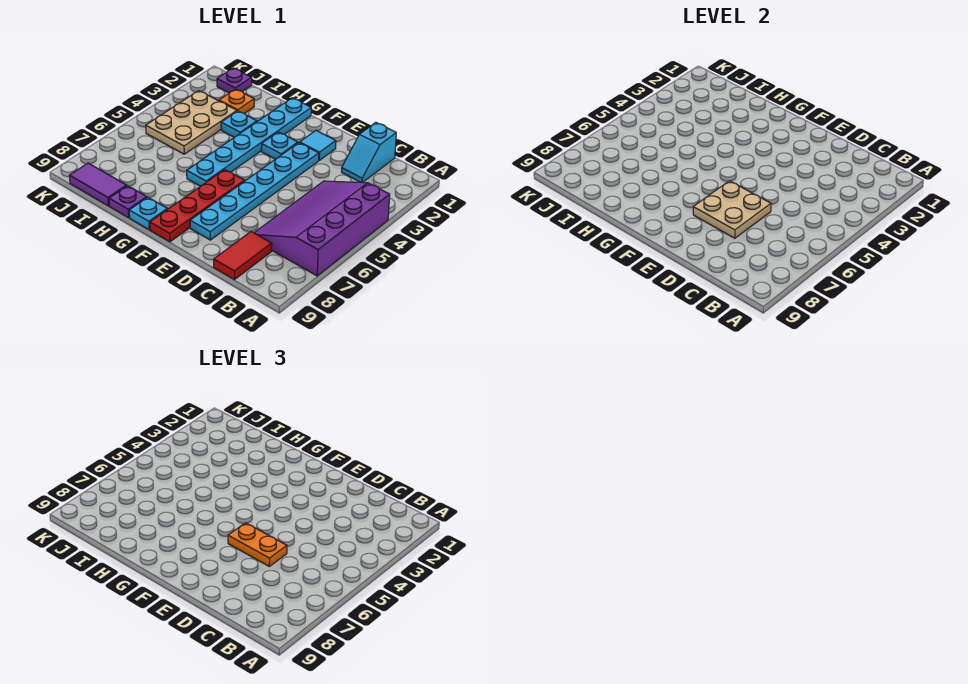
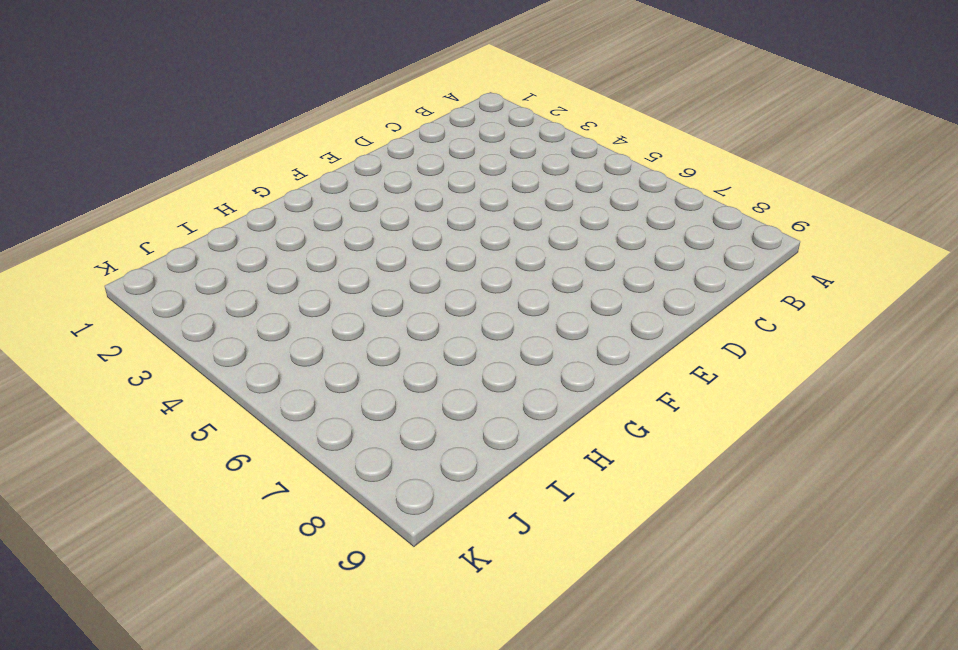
none -> purple 3x4 slope [254,181,390,276]
none -> cyan 1x2 slope [342,122,396,182]
none -> red 1x2 tile [214,231,272,280]

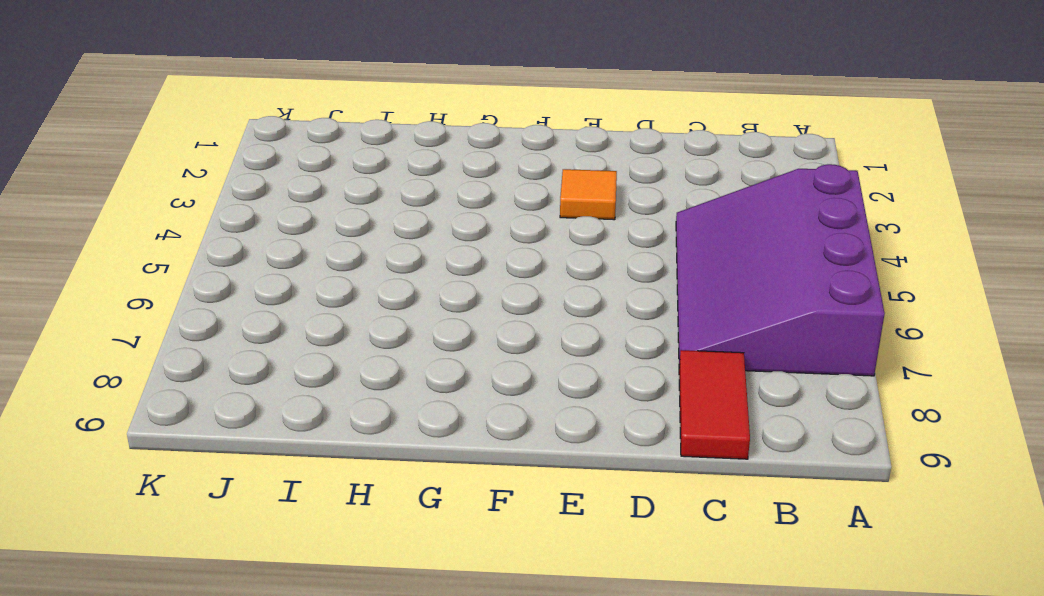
orange 1x1 tile [560,169,617,220] -> cyan 1x6 plate [190,143,319,240]
none -> cyan 1x2 slope [342,122,396,182]
none -> cyan 1x1 tile [300,131,336,160]
none -> cyan 1x1 plate [261,132,298,159]

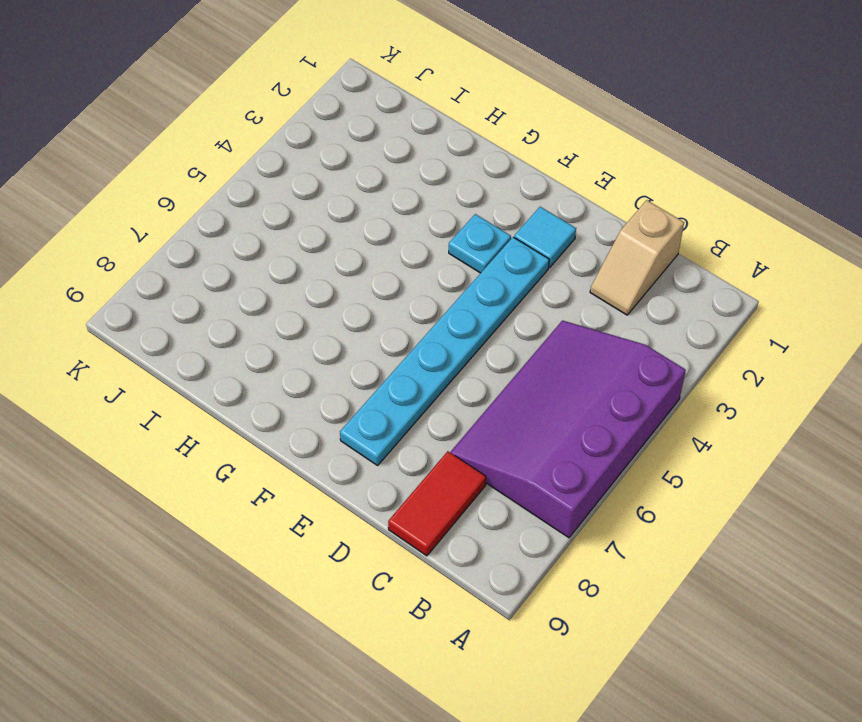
tan 1x2 slope [590,200,684,315] -> cyan 1x2 slope [342,122,396,182]
none -> red 1x4 plate [150,170,245,242]
none -> cyan 1x6 plate [187,98,311,186]
none -> cyan 1x1 plate [129,197,167,230]

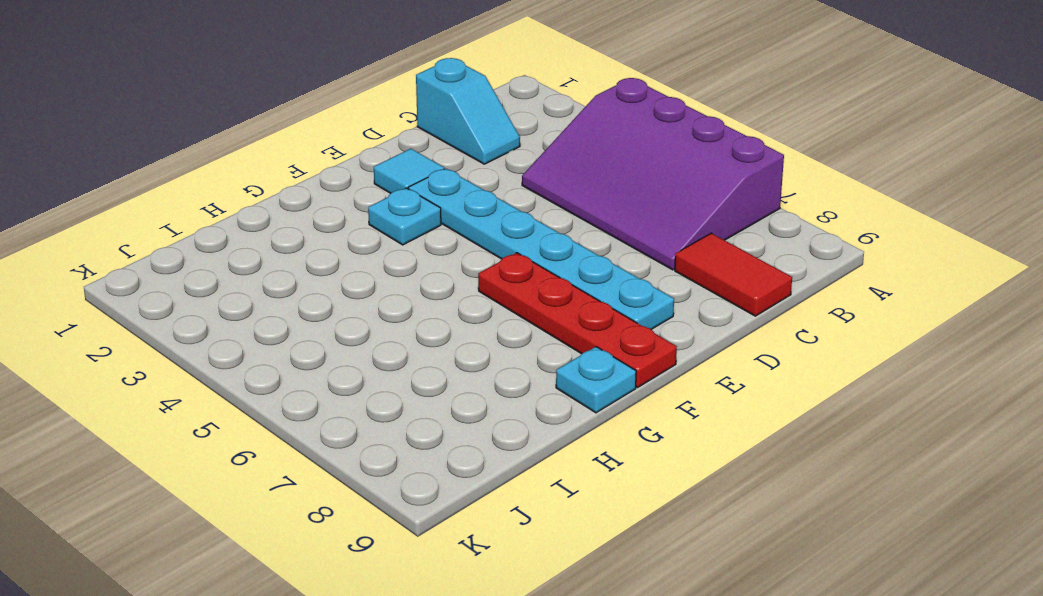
none -> cyan 1x6 plate [187,98,311,186]
none -> cyan 1x1 plate [221,111,257,137]
none -> purple 1x1 plate [109,186,147,218]

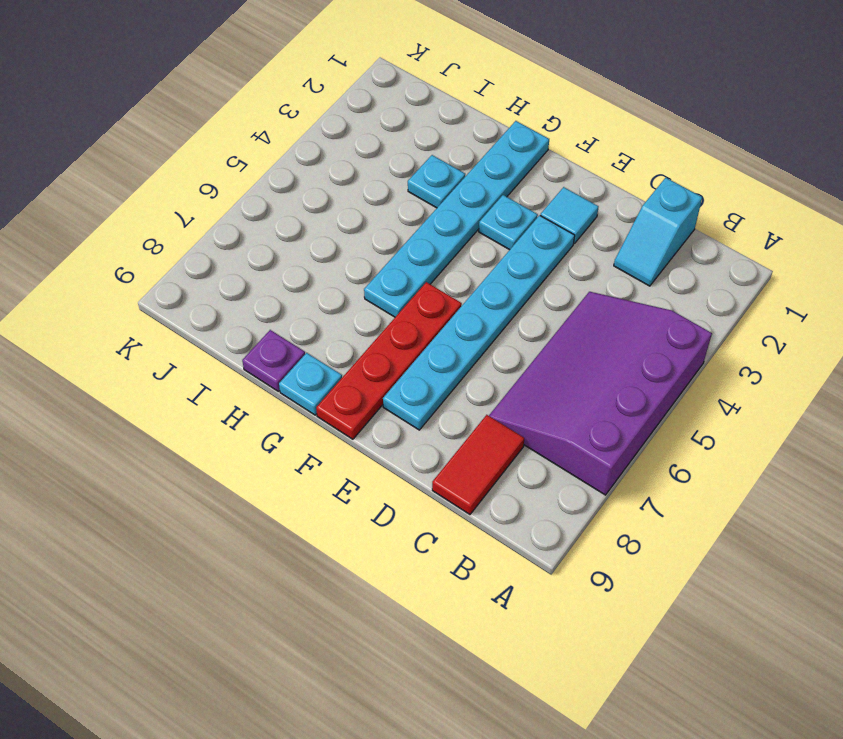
none -> orange 1x1 plate [219,89,254,113]
none -> tan 2x3 plate [146,91,237,154]
none -> purple 1x2 tile [69,163,127,206]

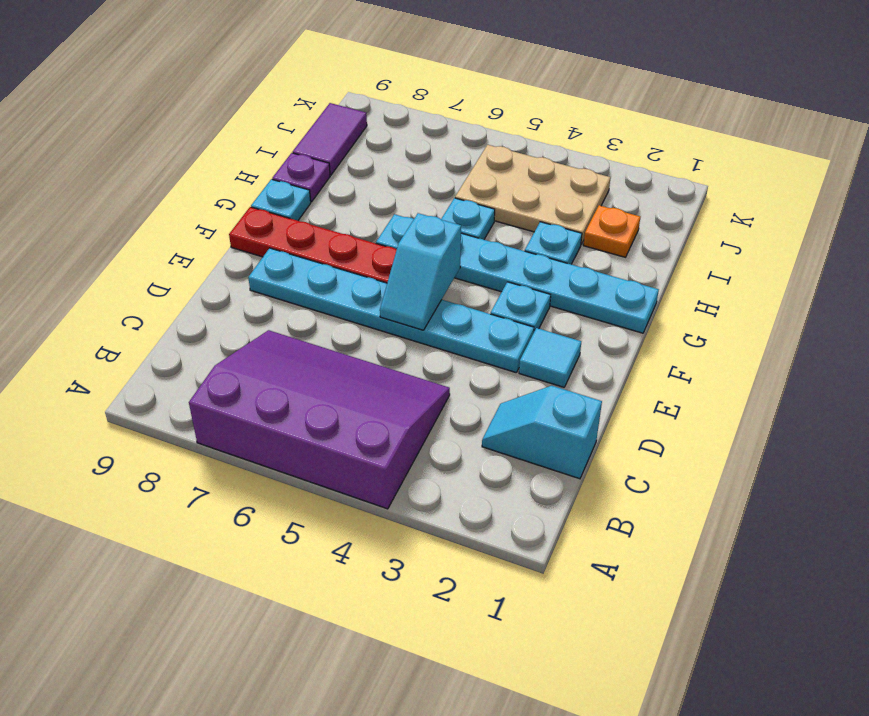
cyan 1x2 slope [380,213,461,330] -> none
cyan 1x1 plate [441,198,495,240] -> none
none -> red 1x2 tile [214,231,272,280]
none -> purple 1x1 plate [217,68,252,93]
none -> tan 2x2 plate [693,181,771,238]

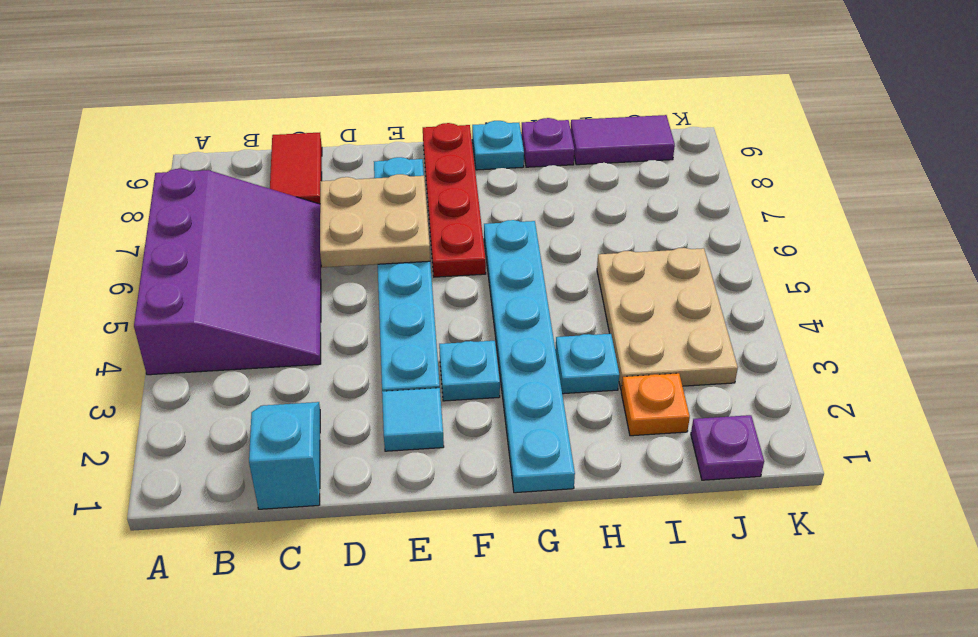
none -> orange 1x2 plate [228,523,287,566]

